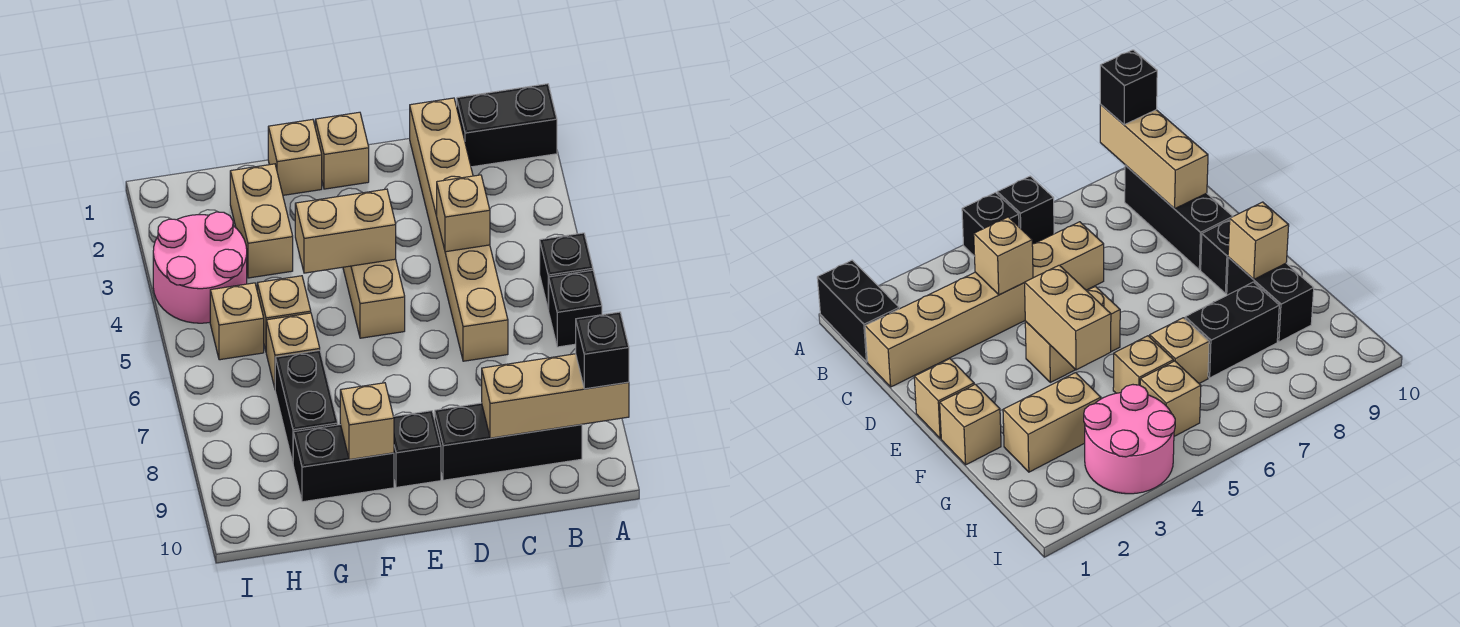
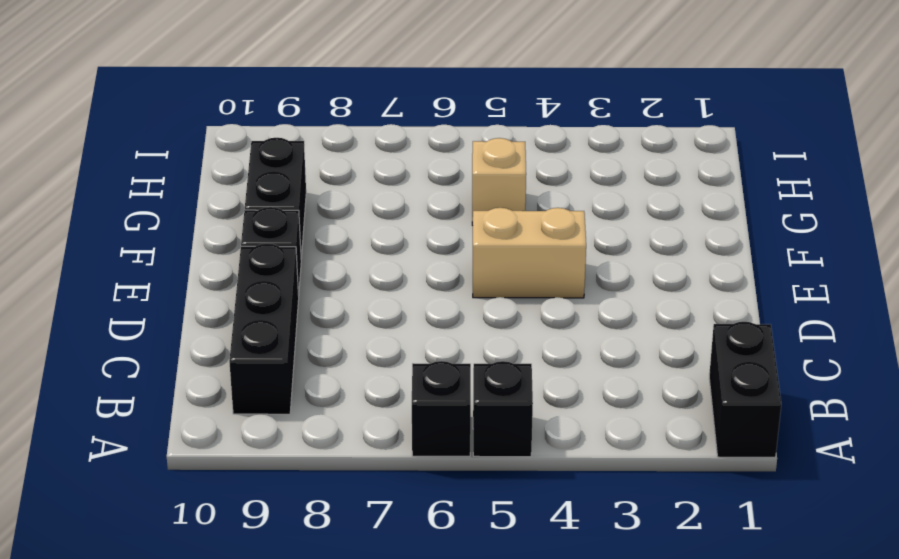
none -> tan 1x6 brick [410,98,508,361]
none -> tan 1x1 brick [315,112,369,189]
none -> tan 1x1 brick [268,119,322,195]

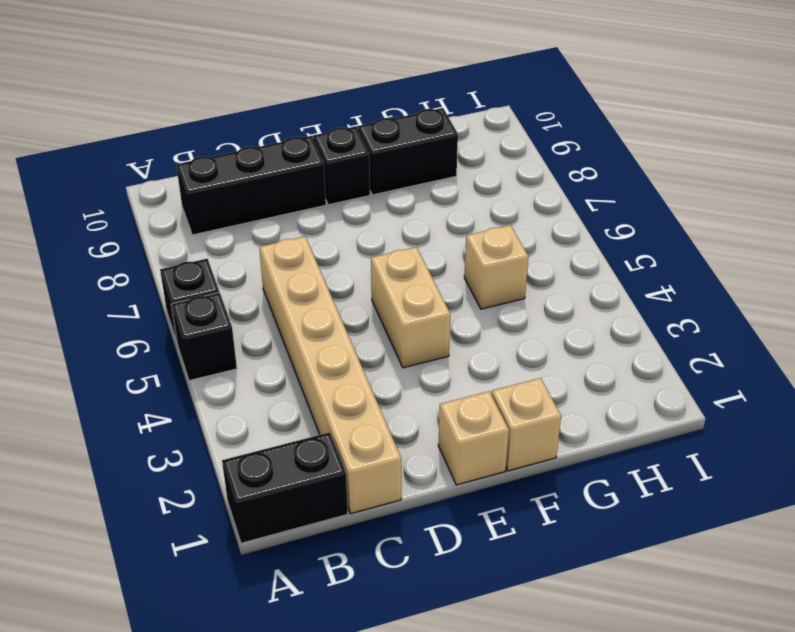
none -> tan 1x2 brick [230,164,293,278]
none -> tan 1x1 brick [266,313,320,388]
none -> black 1x2 brick [275,350,338,462]

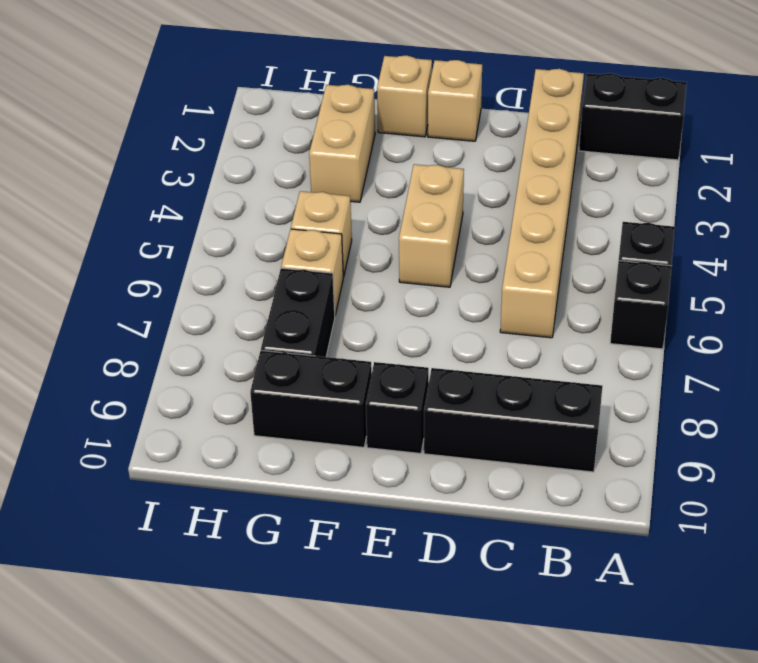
none -> pink 2x2 round brick [153,212,247,323]
none -> tan 1x1 brick [210,283,264,360]
none -> tan 1x3 brick [482,354,629,438]

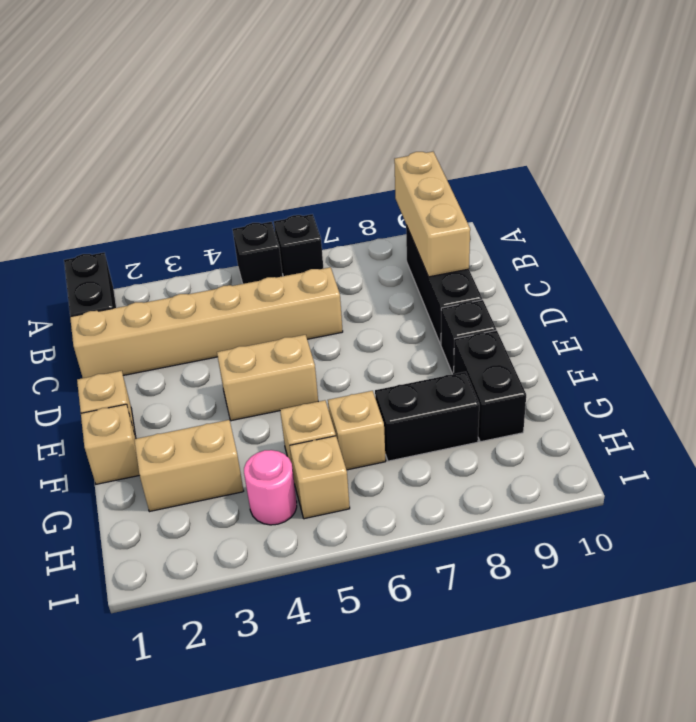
pink 1x1 round brick [244,450,297,525] -> pink 2x2 round brick [153,212,247,323]
none -> tan 1x1 brick [437,175,490,252]
none -> tan 1x2 brick [295,189,396,273]
none -> tan 1x1 brick [340,383,394,460]

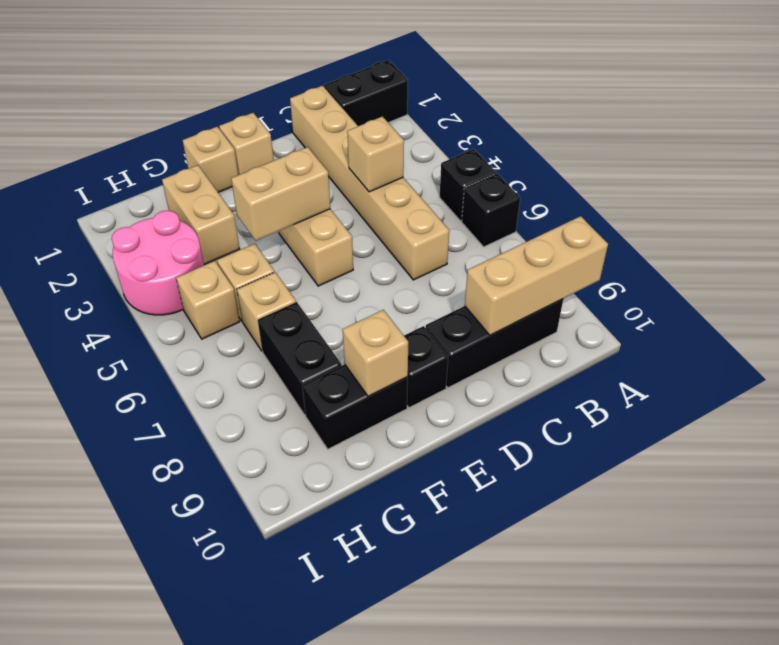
none -> black 1x1 brick [576,312,629,389]

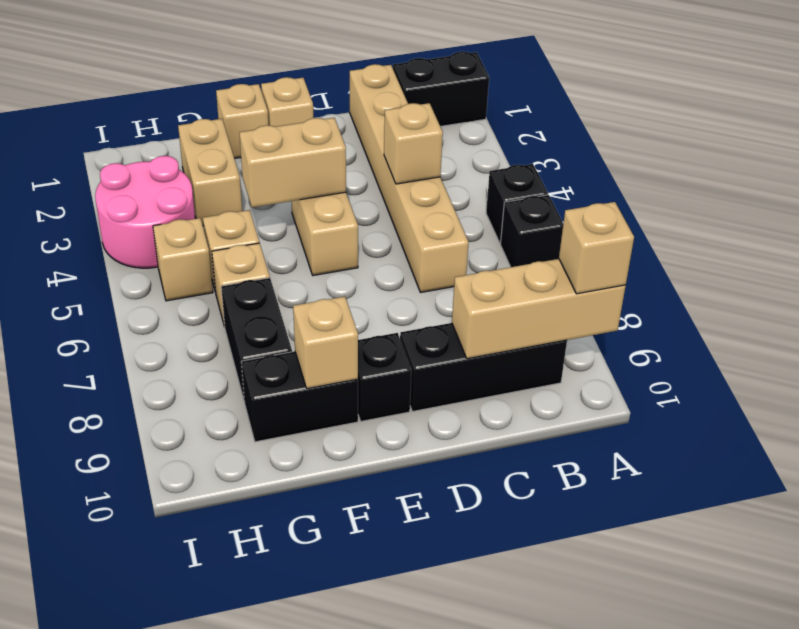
tan 1x1 brick [559,202,634,294] -> black 1x1 brick [576,312,629,389]

